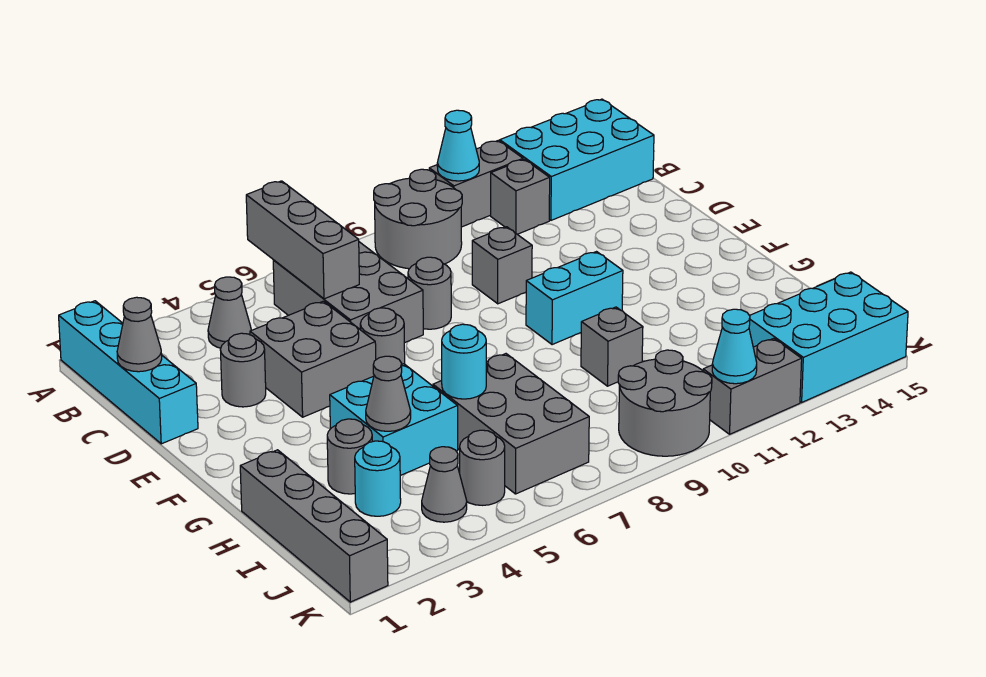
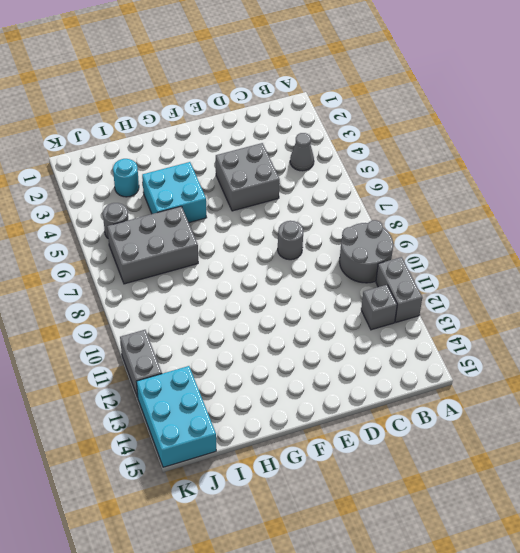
none -> cyan 1x4 brick [59,301,198,444]
none -> cyan 2x3 brick [500,99,654,220]
none -> grey 2x3 brick [273,242,423,343]
none -> grey 1x1 round brick [220,333,266,407]

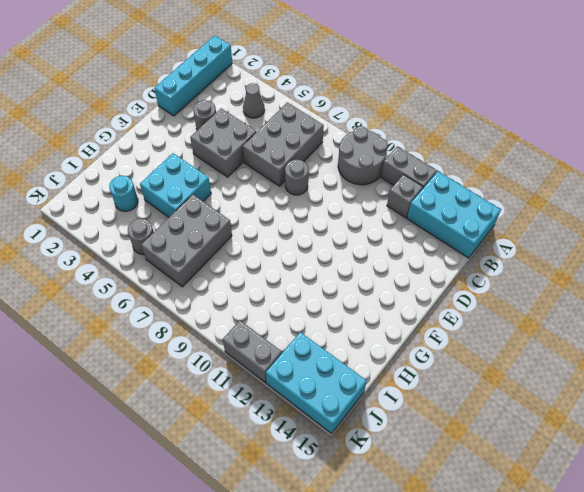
none -> grey 1x1 brick [472,227,532,304]
none -> grey 1x1 round brick [360,308,405,364]
none -> cyan 1x2 brick [526,252,623,345]
none -> grey 1x4 brick [240,450,388,602]

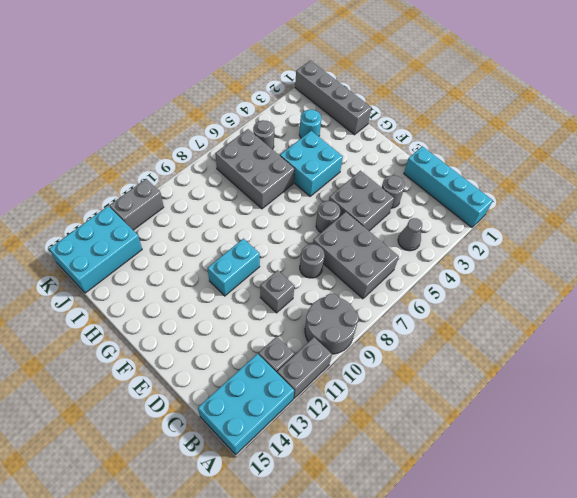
none -> grey 1x1 round brick [327,419,372,494]
none -> grey 1x1 brick [581,307,643,386]
none -> grey 1x1 cone [422,447,467,522]
none -> grey 2x2 round brick [618,350,712,456]

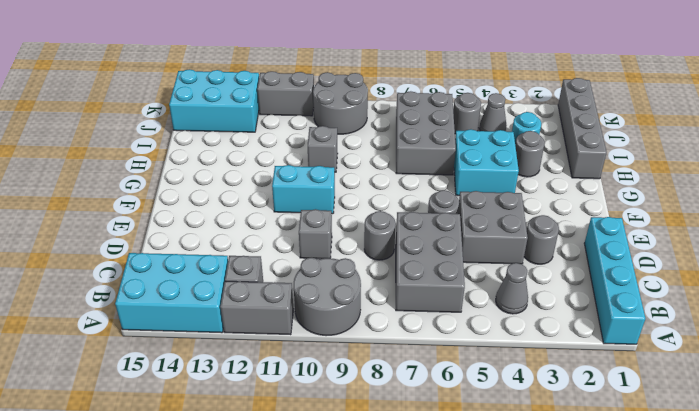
none -> grey 1x3 brick [246,181,359,299]
none -> cyan 1x1 cone [437,110,479,181]
none -> grey 1x1 cone [117,297,162,372]
none -> grey 1x1 cone [366,356,411,431]

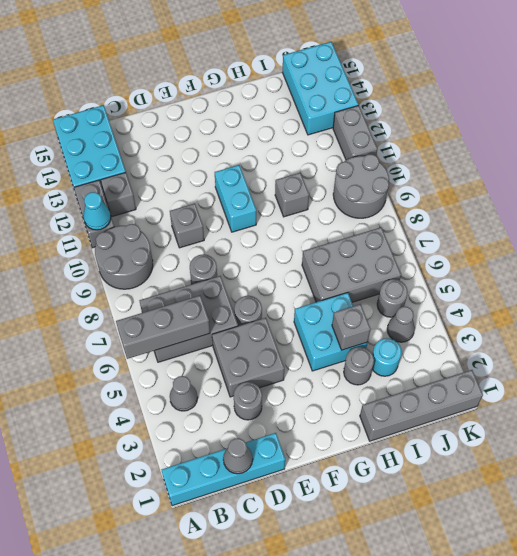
grey 1x1 brick [332,304,371,350] -> grey 1x1 cone [366,356,411,431]
none -> cyan 1x1 round brick [442,324,486,399]
none -> cyan 1x1 cone [712,309,757,384]

